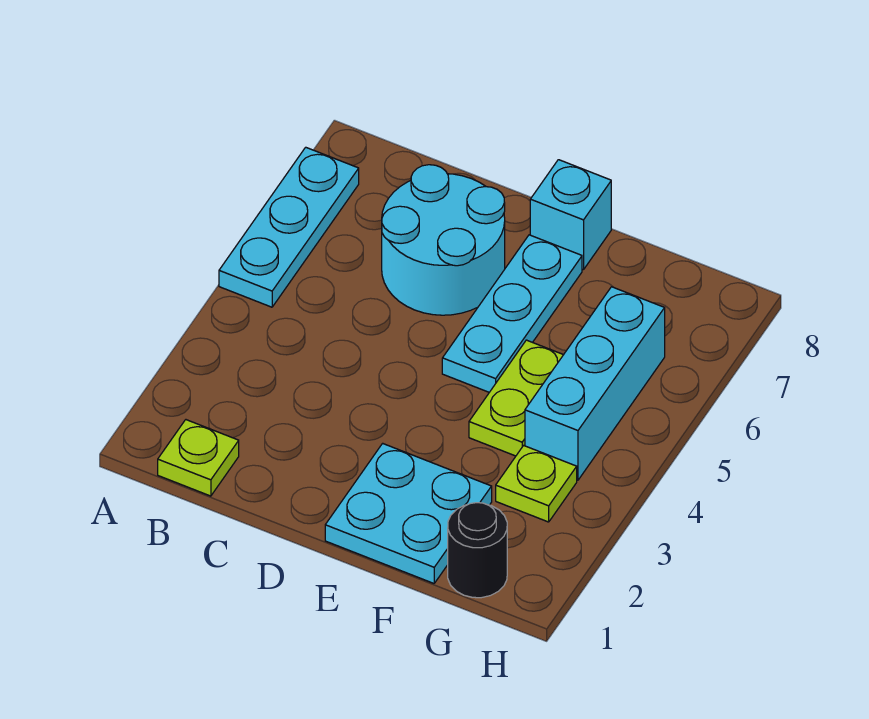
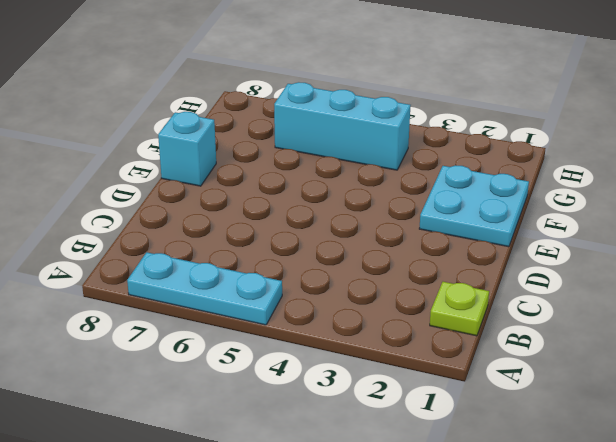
none -> cyan 2x2 round brick [382,165,505,315]
none -> cyan 1x3 plate [442,235,582,392]

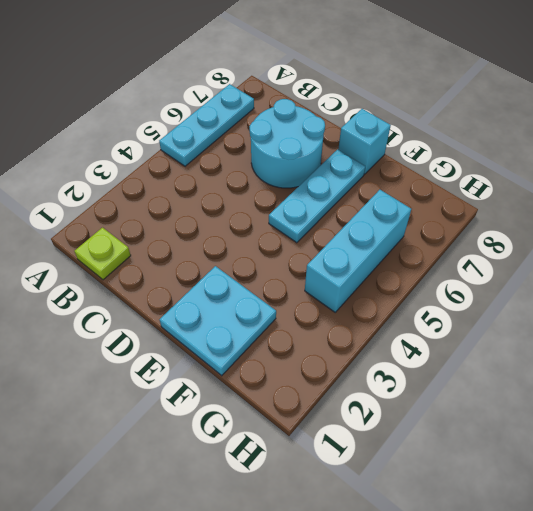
none -> lime 1x2 plate [469,340,563,456]
none -> black 1x1 round brick [448,503,507,598]

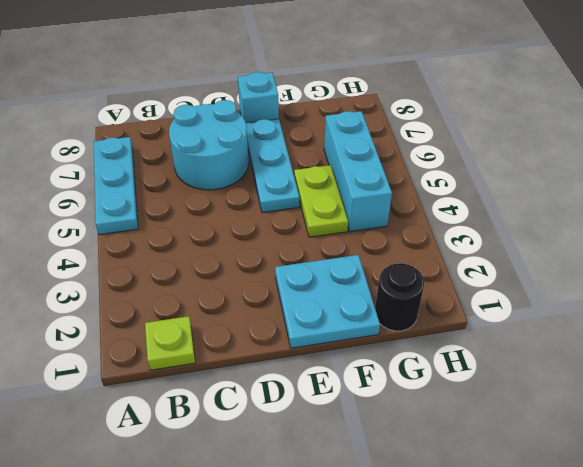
none -> lime 1x1 plate [496,446,577,522]

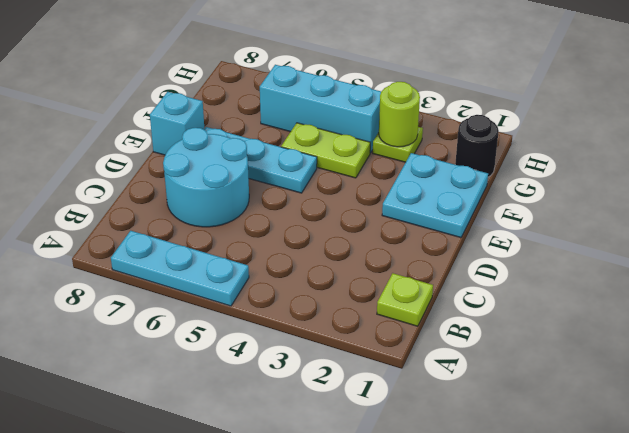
lime 1x1 round brick [379,82,420,147] -> none

